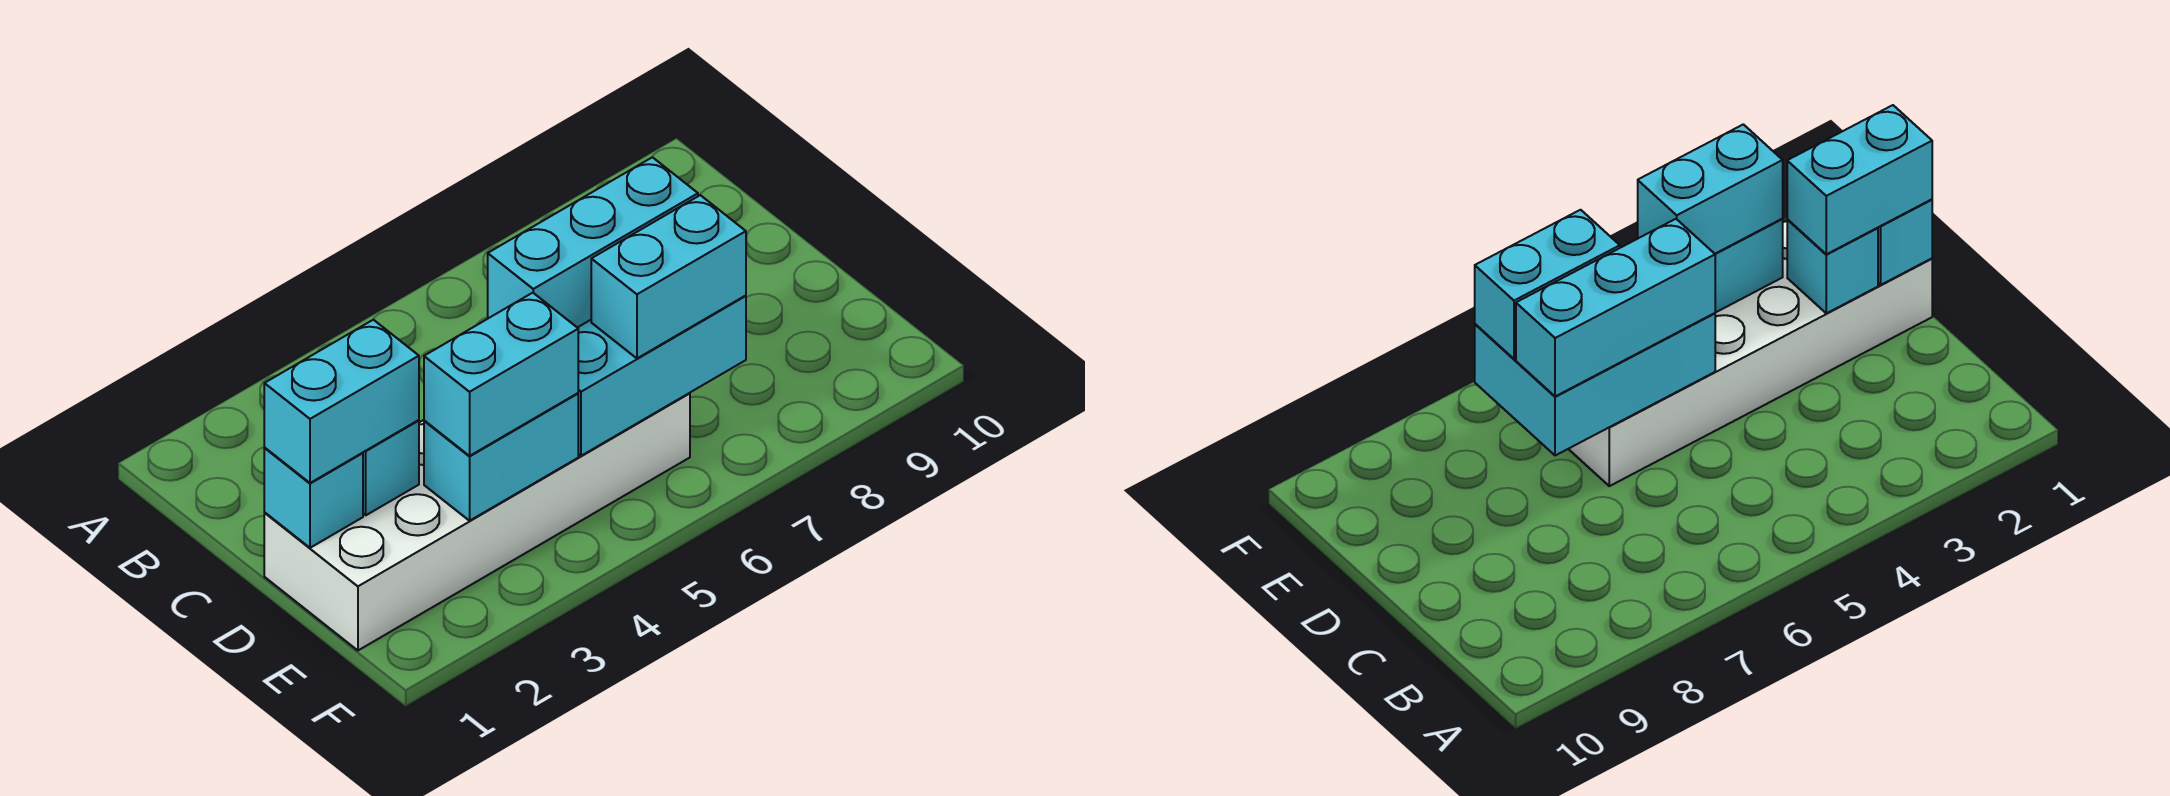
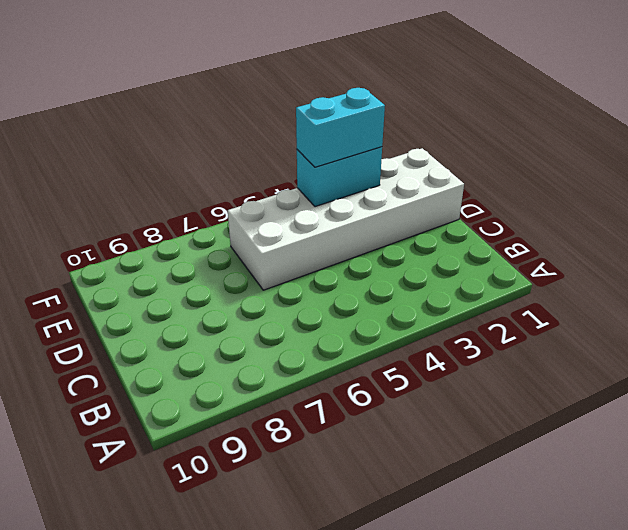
none -> cyan 1x1 brick [264,448,363,548]
none -> cyan 1x1 brick [363,420,419,515]

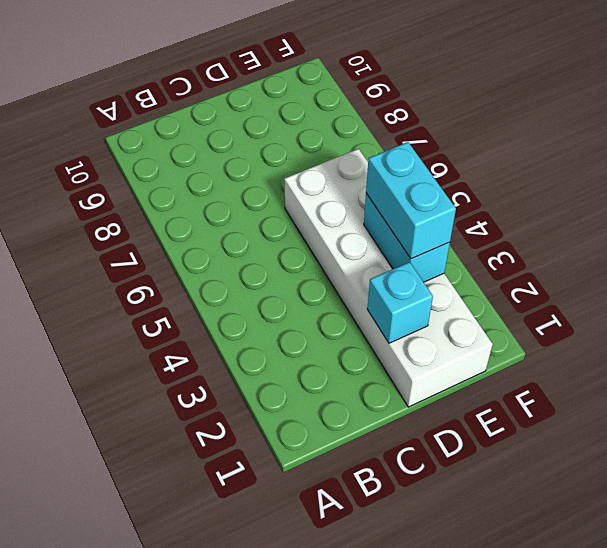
none -> cyan 1x1 brick [264,448,363,548]
none -> cyan 2x3 brick [578,296,746,456]

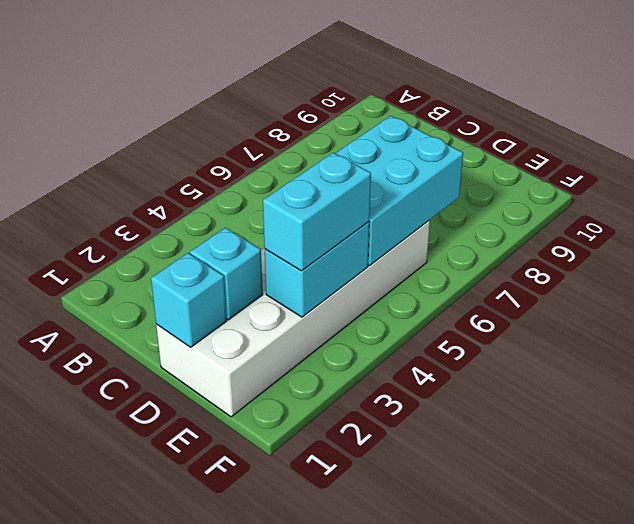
none -> cyan 1x2 brick [264,320,419,483]
none -> cyan 1x3 brick [488,157,698,328]

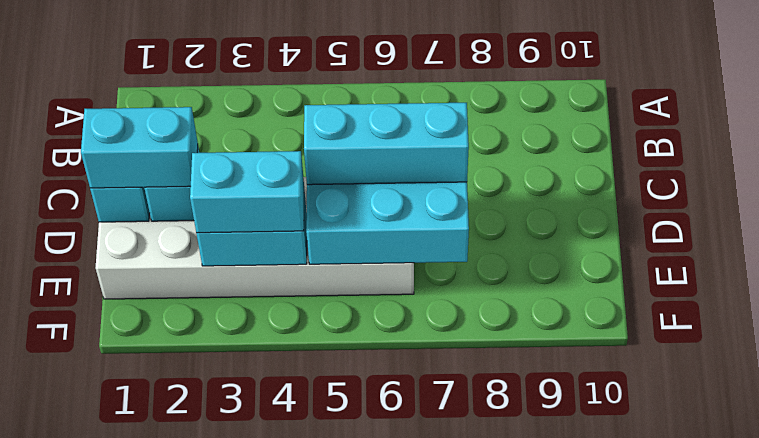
none -> cyan 1x2 brick [591,195,746,358]

